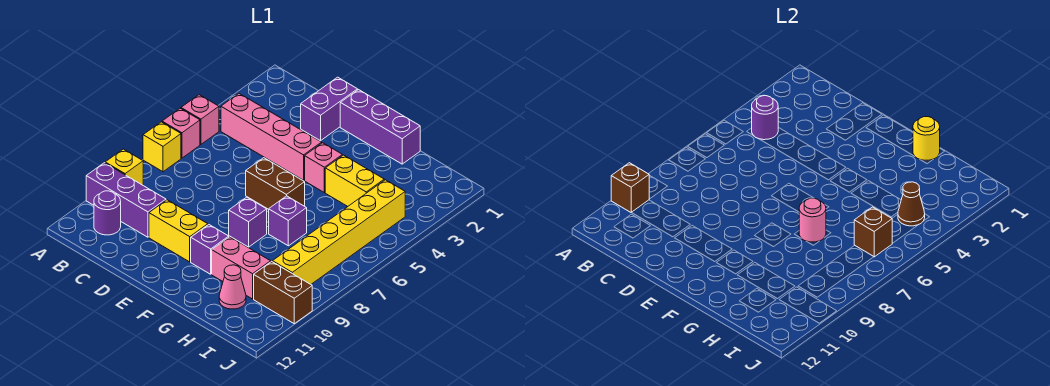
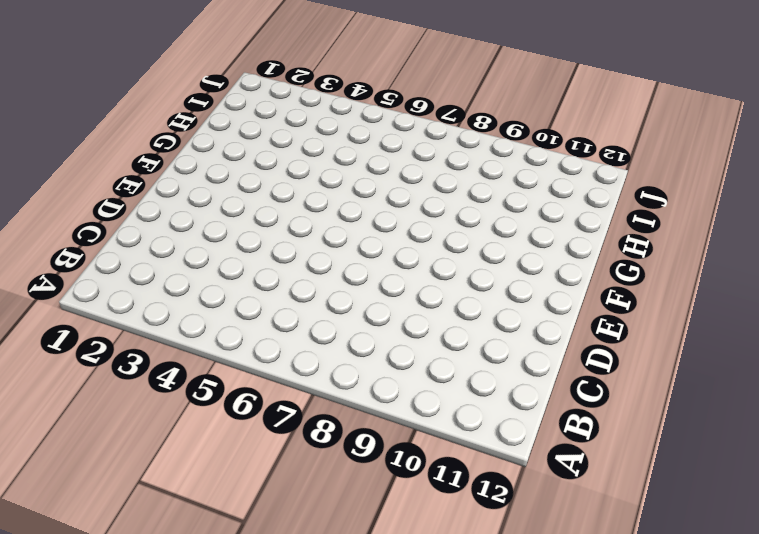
none -> pink 1x1 brick [181,95,219,144]
none -> pink 1x1 brick [162,108,200,158]
none -> yellow 1x1 brick [143,122,181,172]

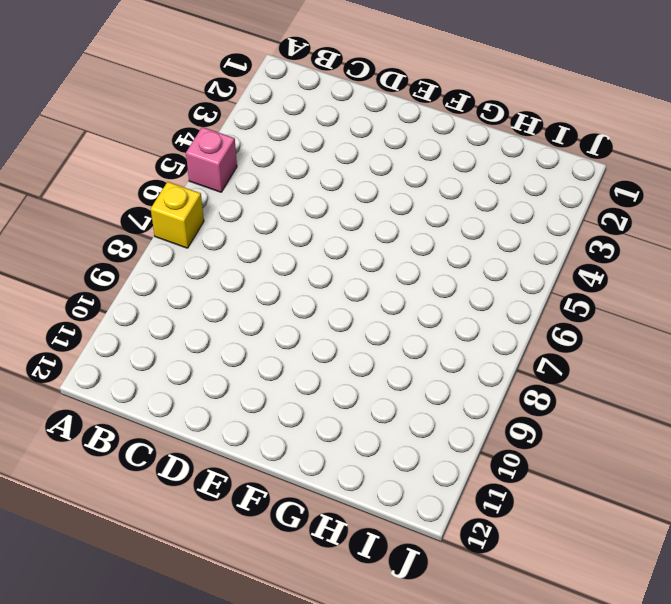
none -> pink 1x1 brick [162,108,200,158]
none -> yellow 1x1 brick [105,149,143,185]
none -> purple 1x3 brick [86,163,166,237]

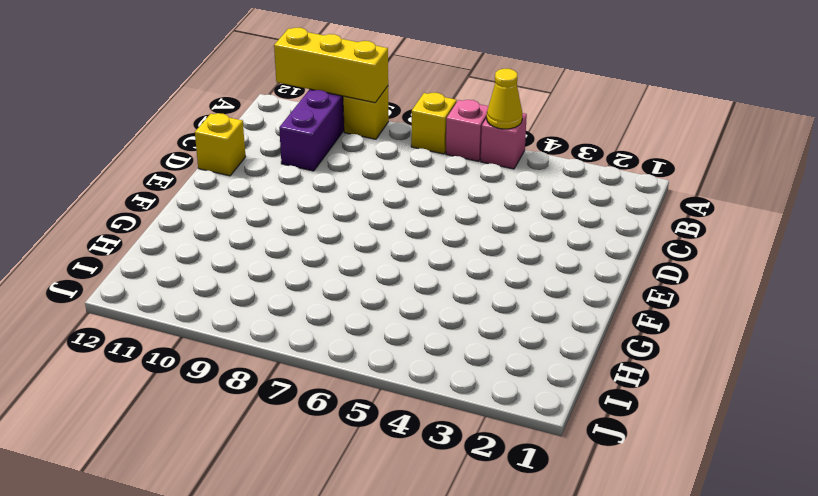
yellow 1x1 cone [487,69,523,129] -> none
yellow 1x3 brick [274,28,388,103] -> brown 1x1 brick [611,163,649,212]
yellow 1x1 brick [195,113,246,176] -> none
none -> pink 1x4 brick [221,94,322,180]
none -> purple 1x1 round brick [94,191,121,235]
none -> purple 1x2 brick [301,77,358,141]

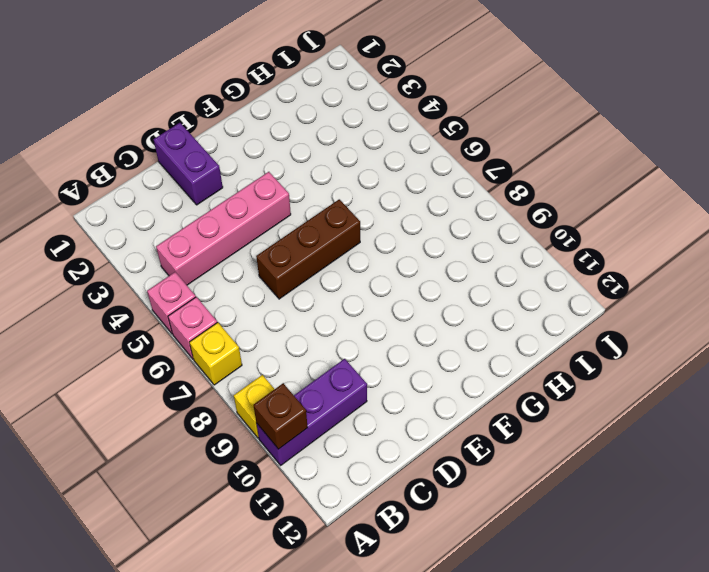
brown 1x3 brick [256,199,360,299] -> brown 1x2 brick [246,158,305,209]
none -> purple 1x1 round brick [94,191,121,235]
none -> yellow 1x2 brick [149,200,208,262]
none -> purple 1x3 brick [340,90,420,164]

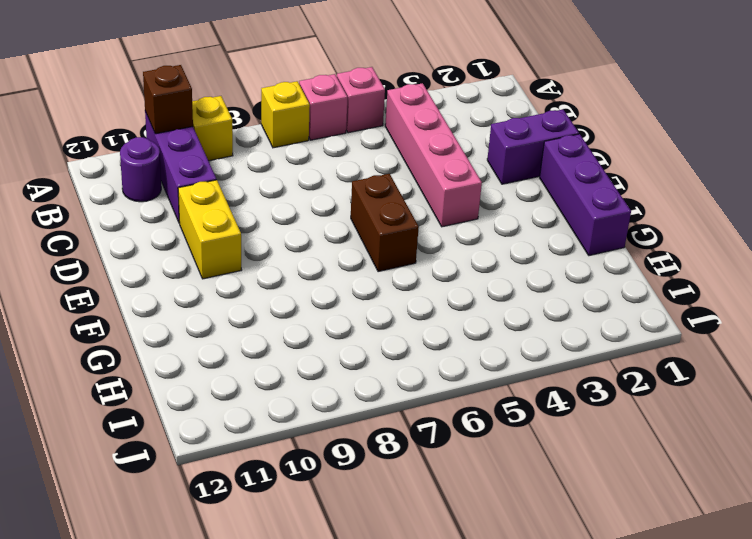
none -> pink 1x1 brick [305,143,342,193]
none -> purple 1x1 brick [229,197,267,247]
none -> purple 1x1 brick [191,225,229,274]

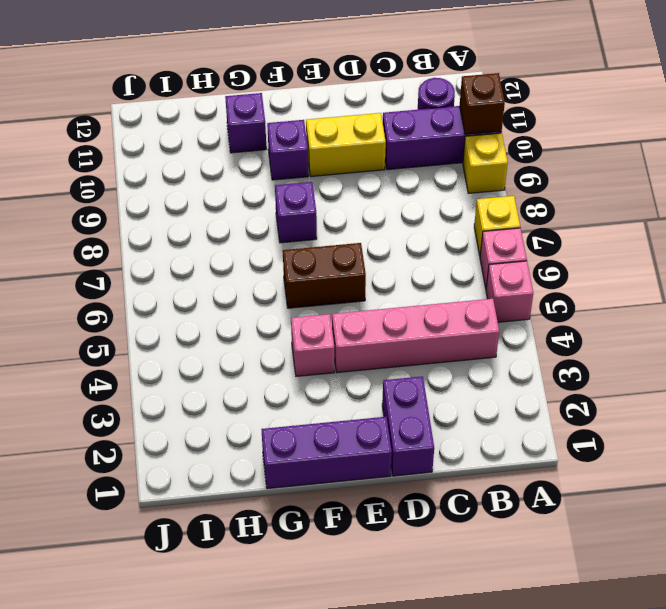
purple 1x1 brick [225,93,266,153] -> purple 1x1 brick moved to [269,196,307,246]
none -> yellow 1x2 brick [325,155,384,206]
none -> pink 1x2 brick [212,237,271,299]
none -> pink 1x1 cone [219,265,246,309]

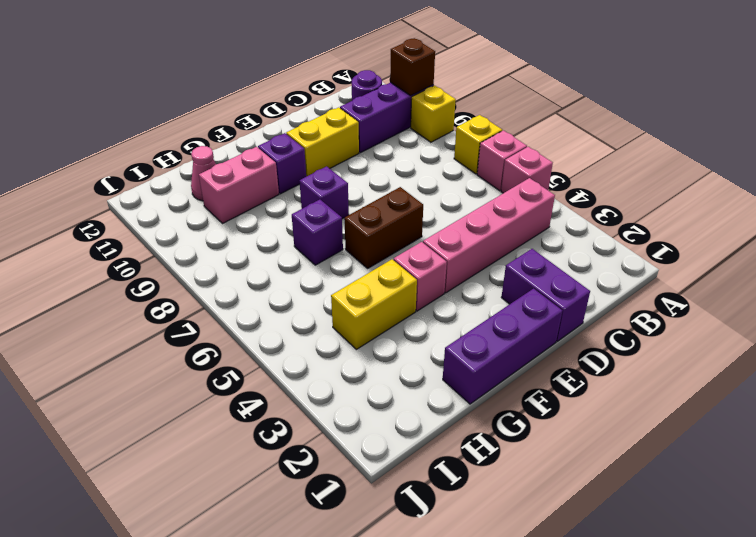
none -> yellow 1x6 brick [272,180,405,284]
none -> brown 1x2 brick [254,262,312,324]
none -> purple 1x1 round brick [752,96,778,140]

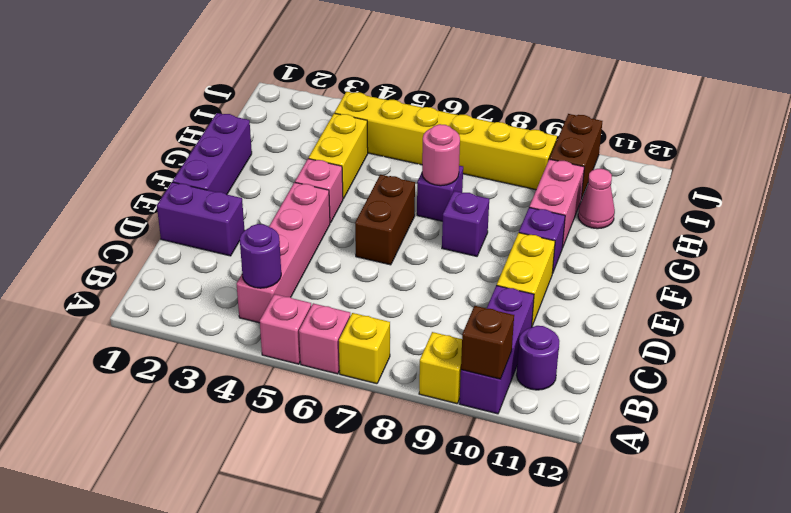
none -> yellow 1x1 round brick [913,117,940,160]
none -> brown 1x1 cone [898,182,925,226]
none -> brown 1x1 brick [854,207,892,257]

